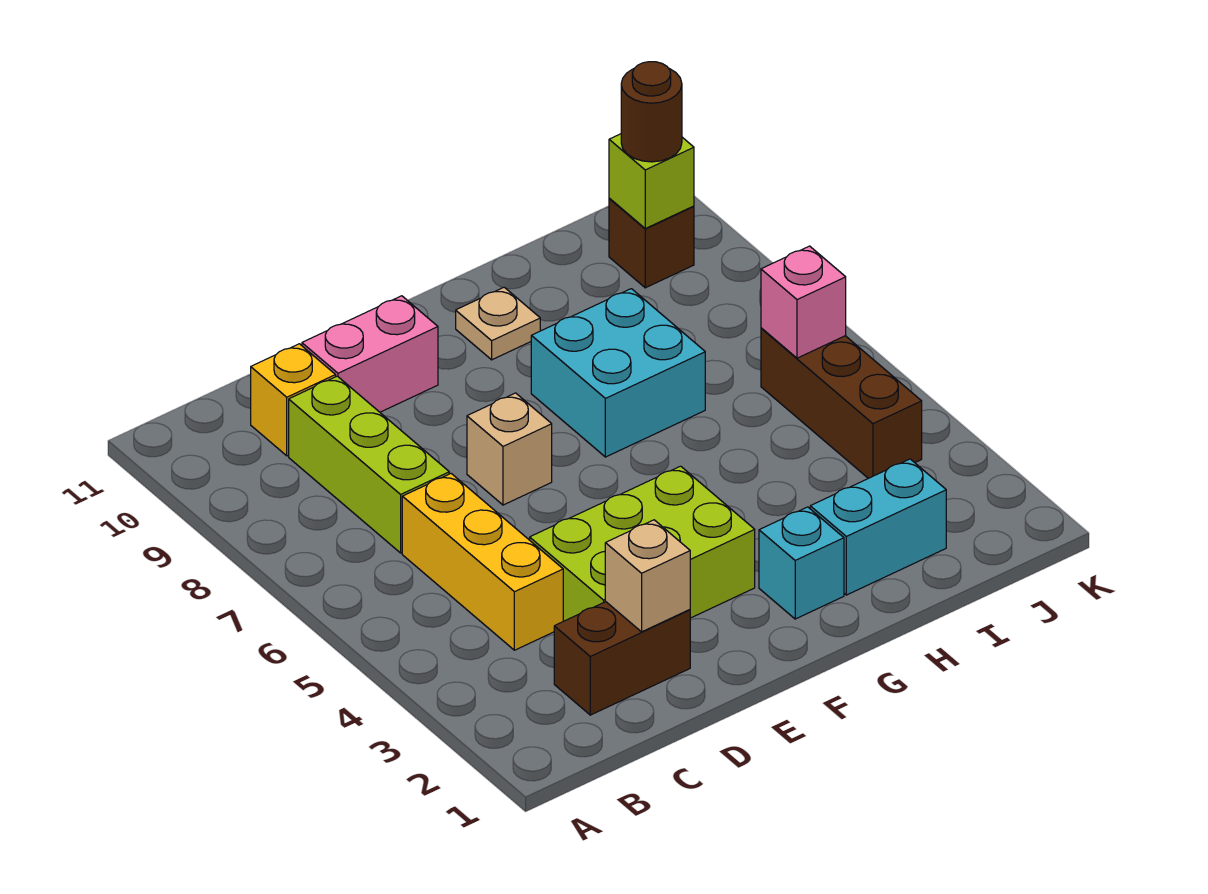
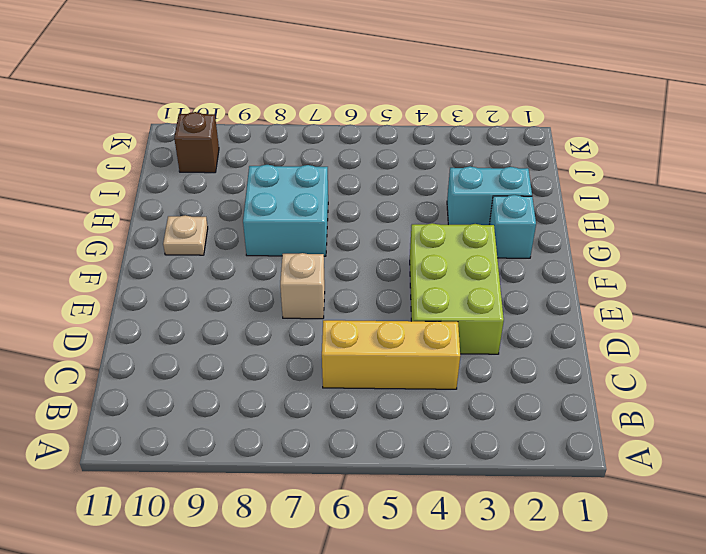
cyan 1x2 brick [447,166,532,225] -> cyan 1x2 brick turned to [810,459,946,595]
none -> brown 1x2 brick [554,602,690,715]
none -> lime 1x3 brick [289,376,449,553]
none -> yellow 1x1 brick [251,344,336,456]

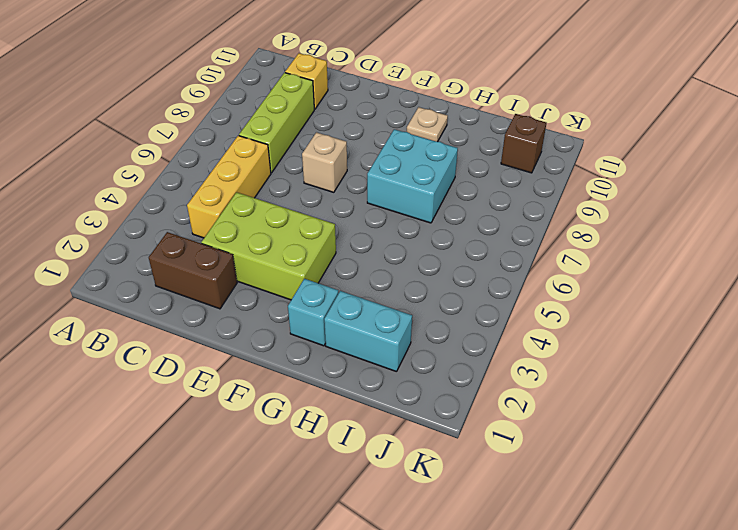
none -> pink 1x2 brick [302,296,438,412]
none -> brown 1x3 brick [761,328,922,478]
none -> tan 1x1 brick [605,520,690,632]

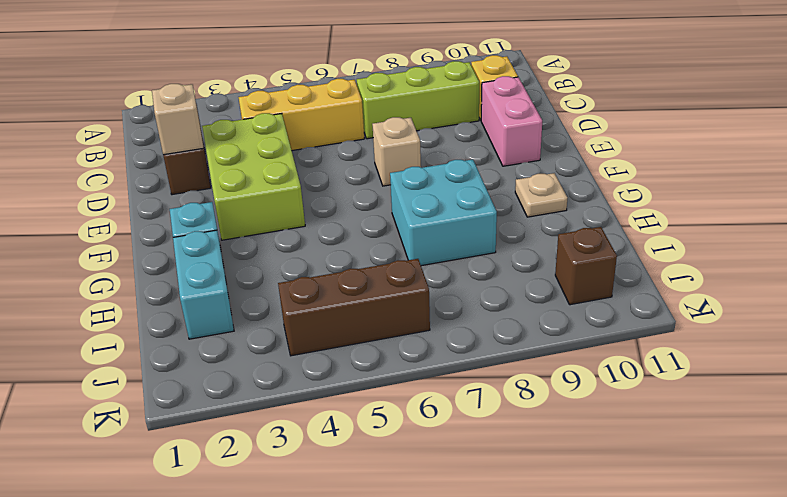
none -> pink 1x1 brick [761,246,846,358]
none -> lime 1x1 brick [609,134,694,228]
none -> brown 1x1 round brick [621,62,682,162]

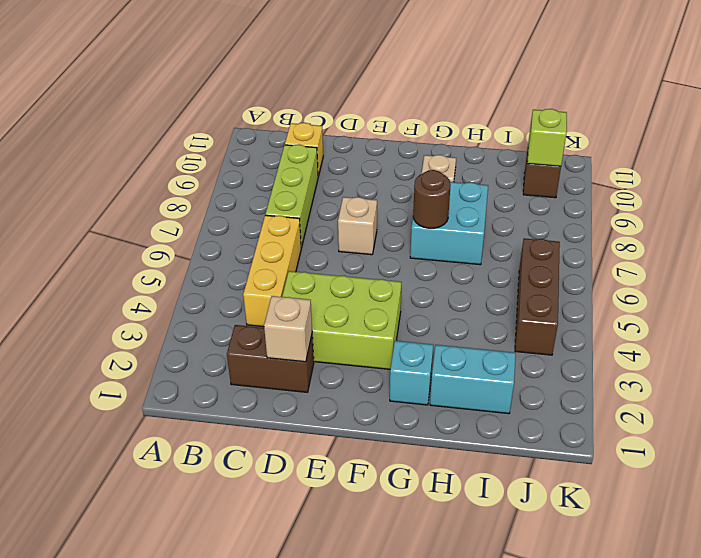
brown 1x1 round brick [413,170,451,228] -> brown 1x1 round brick moved to [621,62,682,162]
none -> pink 1x2 brick [302,296,438,412]
none -> pink 1x1 brick [761,246,846,358]

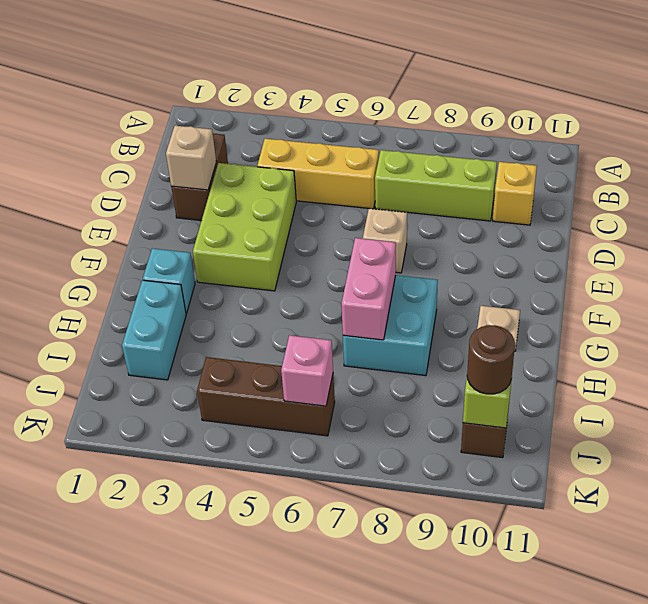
pink 1x2 brick [341,238,396,340] -> pink 1x2 brick moved to [302,296,438,412]

